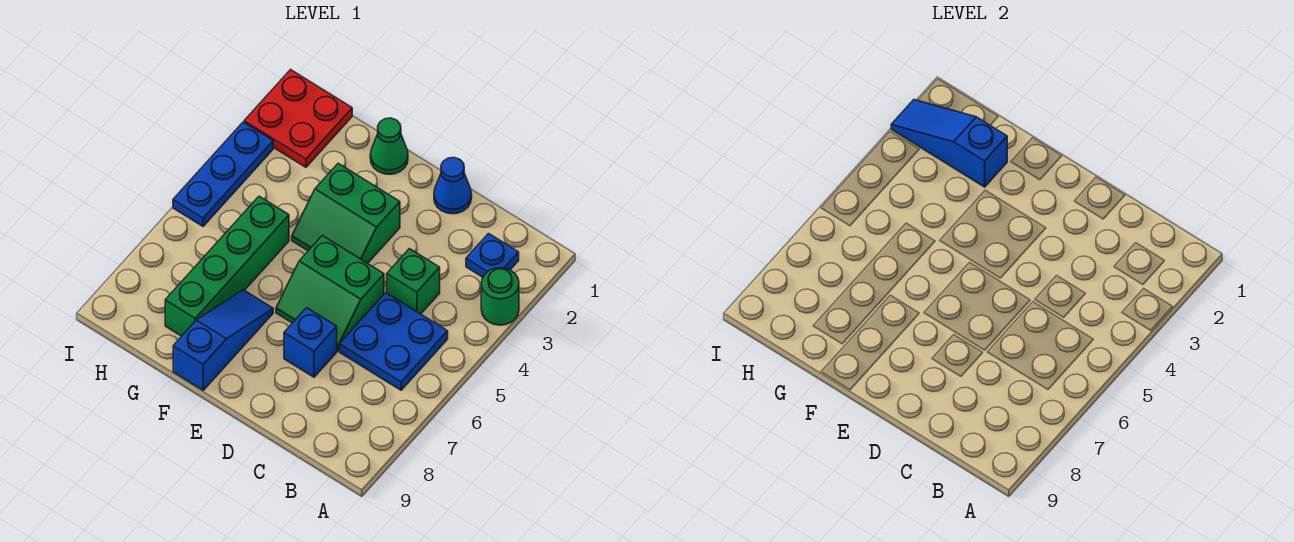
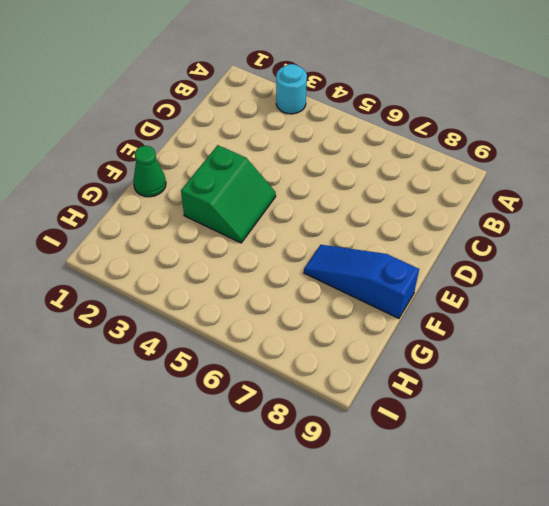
cyan 1x1 round brick [276,64,307,114] -> green 1x1 round brick [481,268,519,325]
none -> blue 1x1 plate [466,234,519,277]
none -> blue 2x2 plate [339,293,448,390]
none -> green 1x1 brick [387,249,440,314]

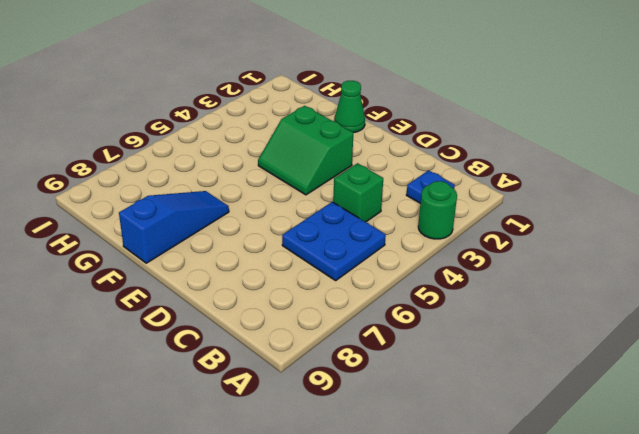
none -> blue 1x1 cone [434,157,472,214]
none -> green 2x2 slope [276,236,384,351]
none -> blue 1x1 brick [284,308,337,377]

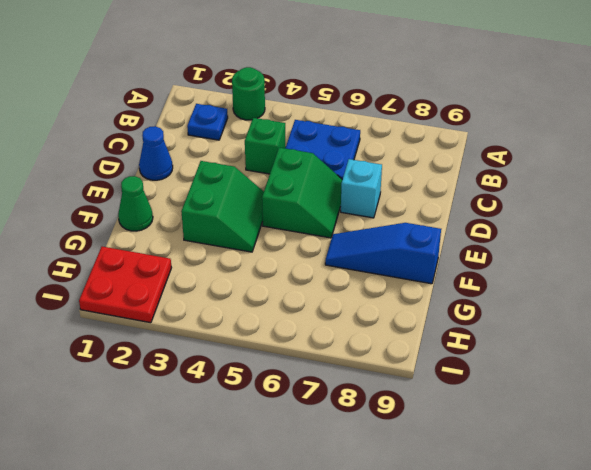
cyan 1x1 brick [341,159,382,218] -> blue 1x1 brick [284,308,337,377]
none -> green 1x4 brick [165,196,289,336]
none -> blue 1x3 plate [173,122,273,226]
none -> blue 1x3 slope [891,100,1007,187]

